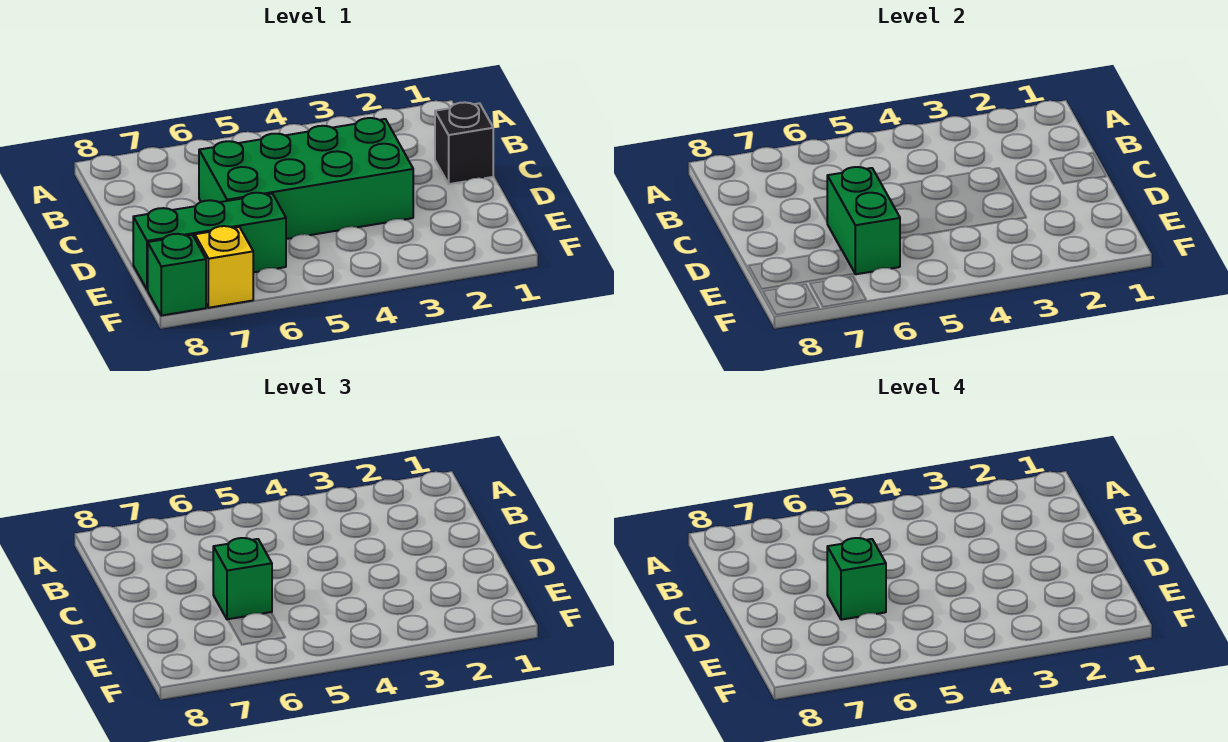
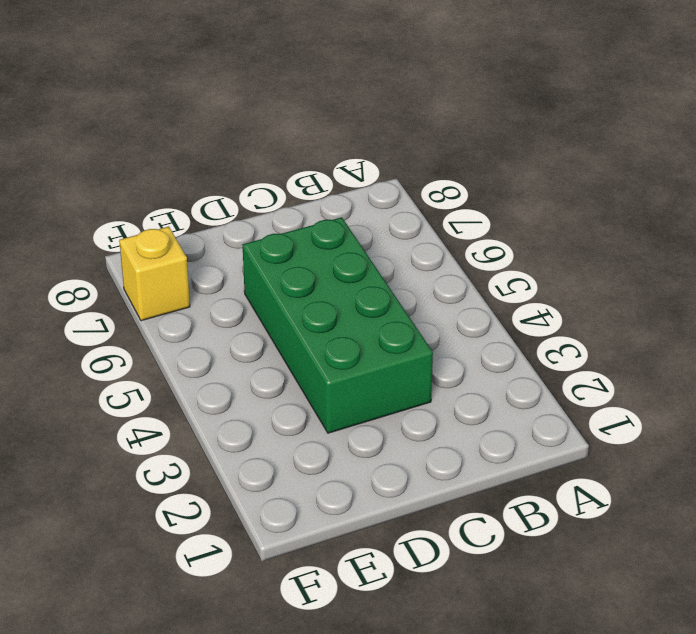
none -> black 1x1 brick [435,102,493,184]
none -> green 1x3 brick [133,193,286,290]

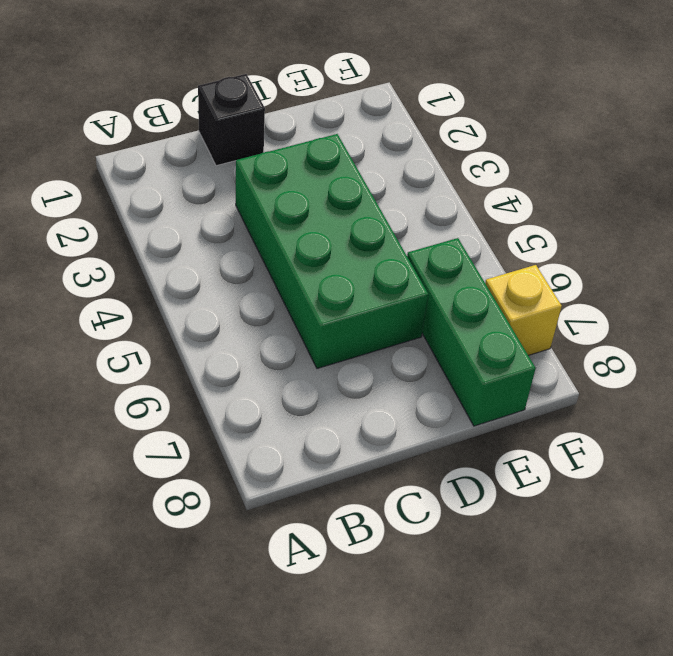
none -> green 1x1 brick [148,234,206,316]
none -> green 1x2 brick [827,167,900,274]

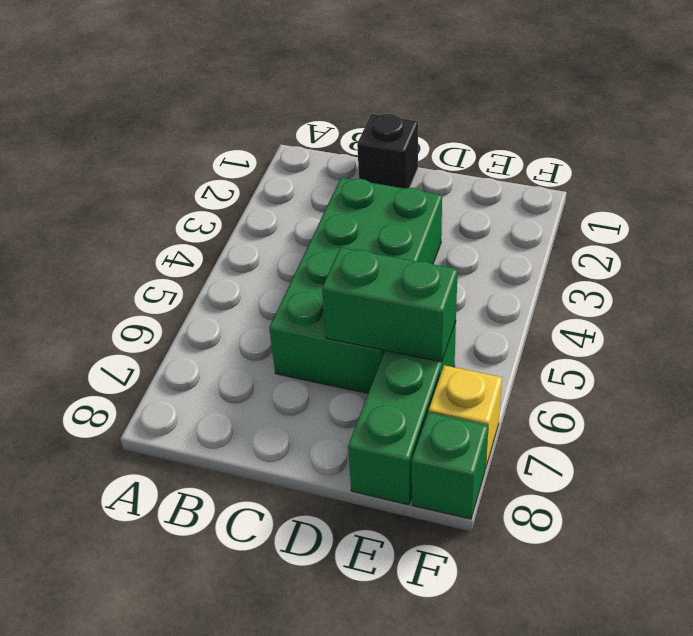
none -> green 1x1 brick [213,538,272,620]
none -> green 1x1 brick [827,538,886,620]

